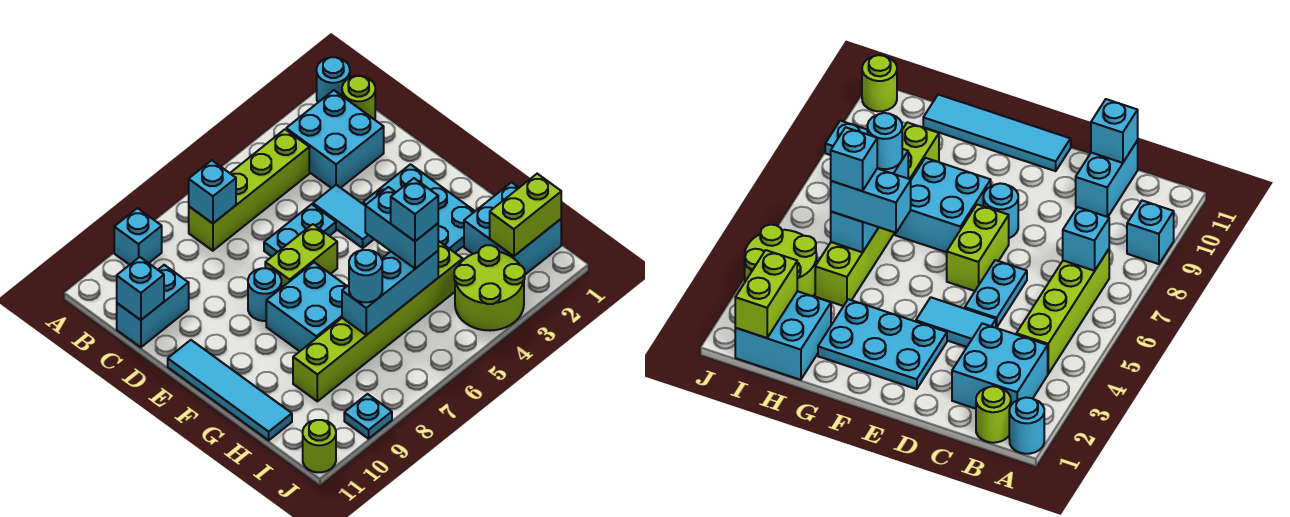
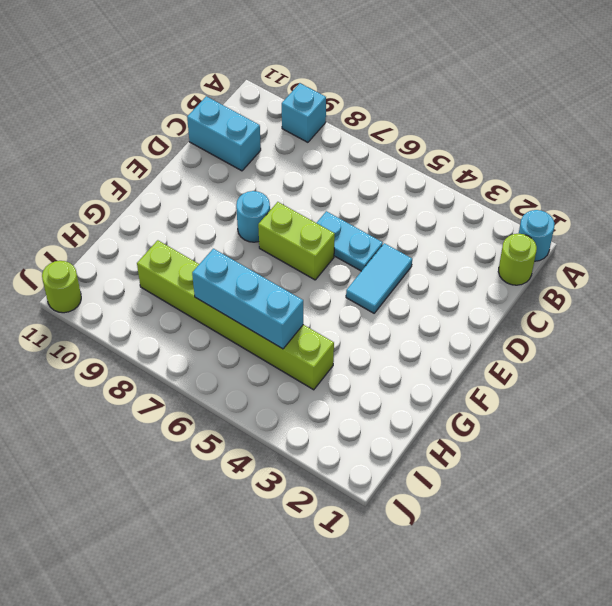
none -> cyan 2x2 brick [286,90,384,188]
none -> lime 1x4 brick [189,129,309,251]
none -> cyan 2x3 plate [363,164,475,252]

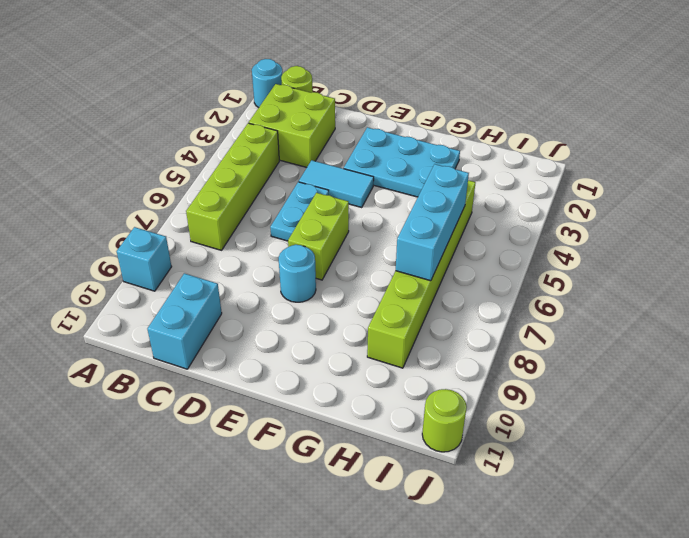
lime 2x2 brick [249,84,335,167] -> cyan 2x2 brick [286,90,384,188]
none -> cyan 1x4 tile [168,340,292,440]
none -> cyan 2x2 brick [266,262,347,351]
none -> cyan 2x2 brick [464,182,561,274]

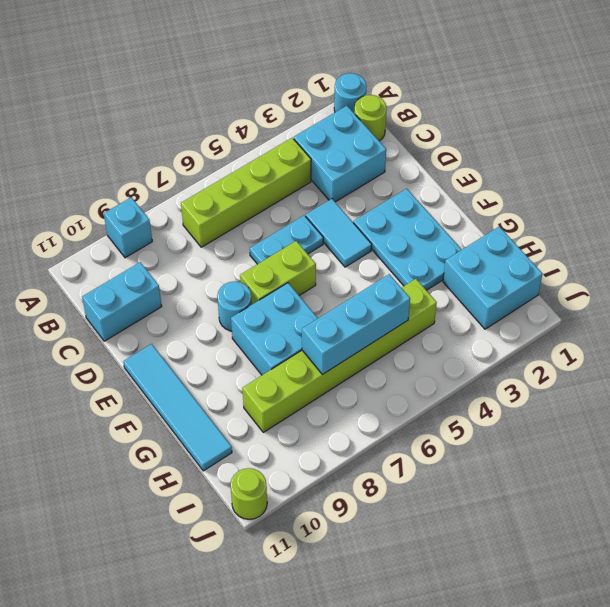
none -> lime 2x2 round brick [454,245,525,331]
none -> cyan 1x1 plate [344,394,392,439]
none -> cyan 1x1 brick [189,160,236,223]

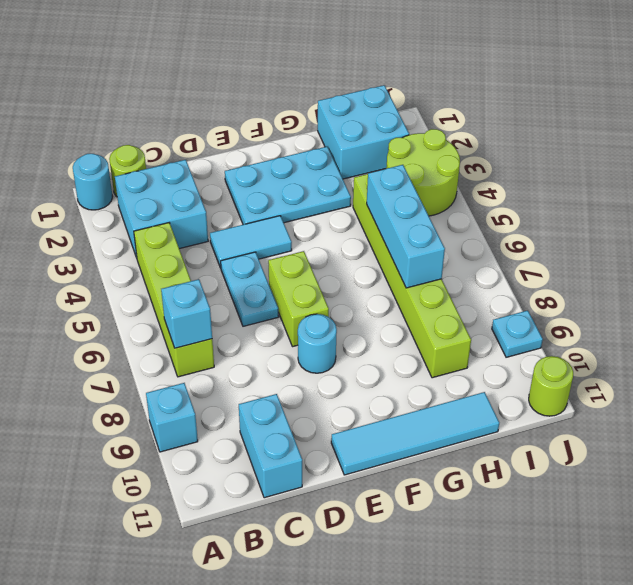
none -> cyan 2x2 brick [266,262,347,351]
none -> cyan 1x1 brick [117,257,164,320]
none -> lime 1x2 brick [490,174,561,256]

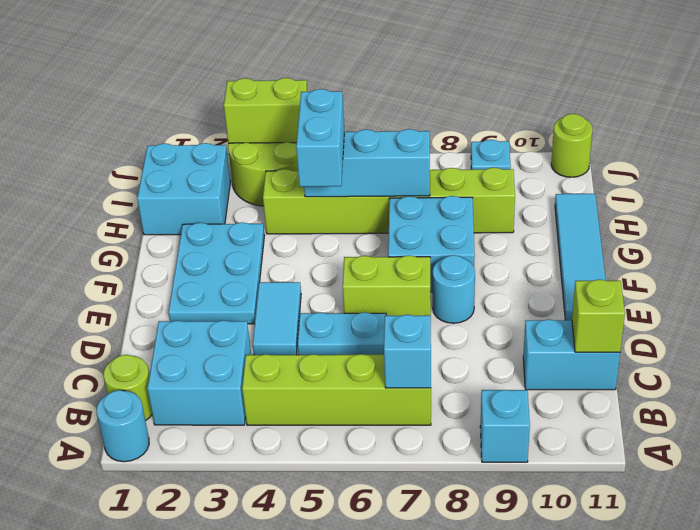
lime 1x1 brick [572,279,625,352] -> cyan 1x1 brick [117,257,164,320]
lime 1x2 brick [224,78,307,143] -> lime 1x2 brick moved to [490,174,561,256]
none -> cyan 1x1 round brick [349,250,382,302]
none -> cyan 1x1 brick [391,178,438,241]

